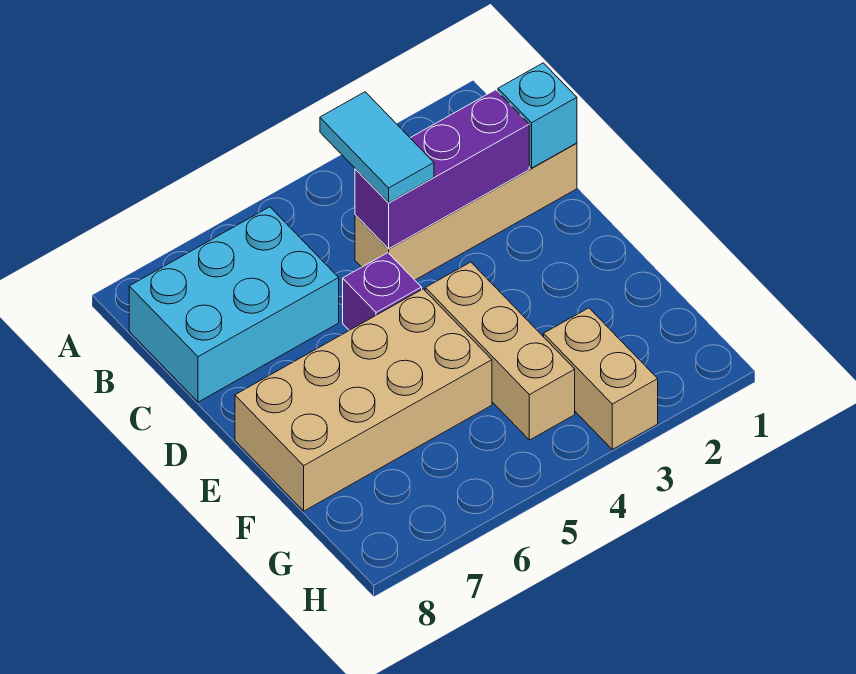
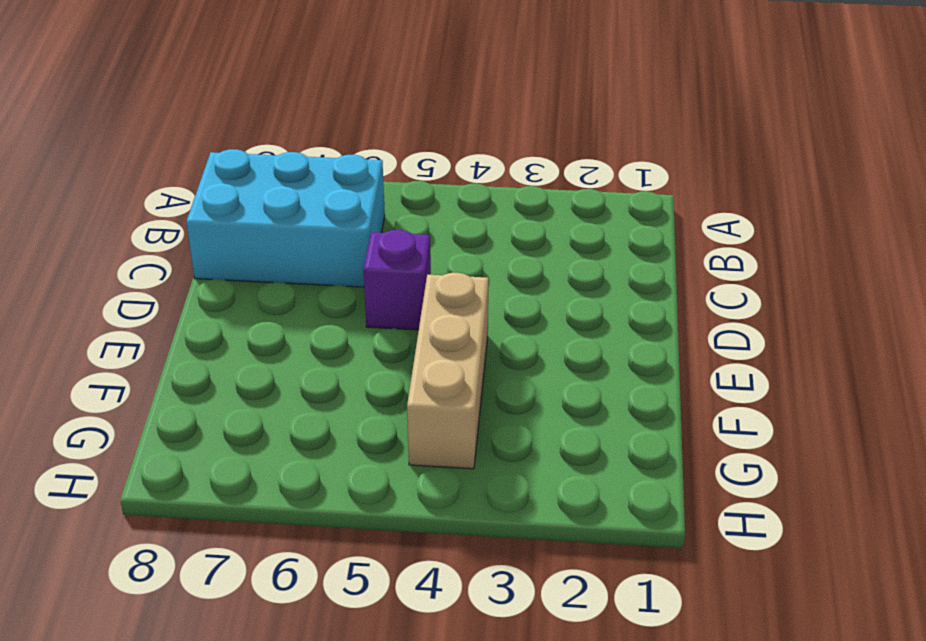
none -> tan 1x4 brick [355,143,577,280]
none -> tan 2x4 brick [235,289,492,511]

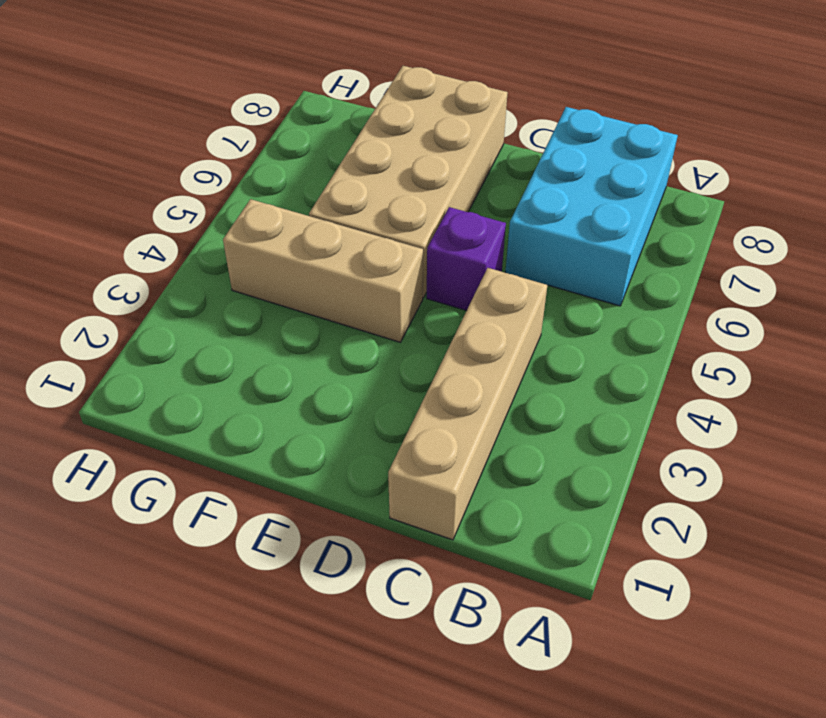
none -> tan 1x2 brick [544,308,658,449]
none -> cyan 1x1 brick [498,63,577,168]

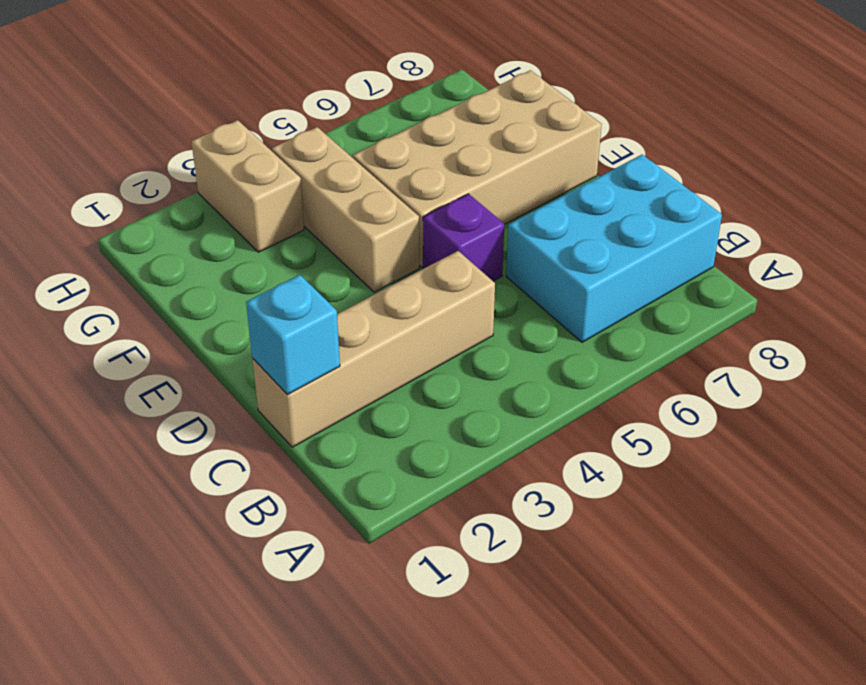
none -> purple 1x3 brick [355,90,529,249]
none -> cyan 1x2 tile [320,92,434,203]

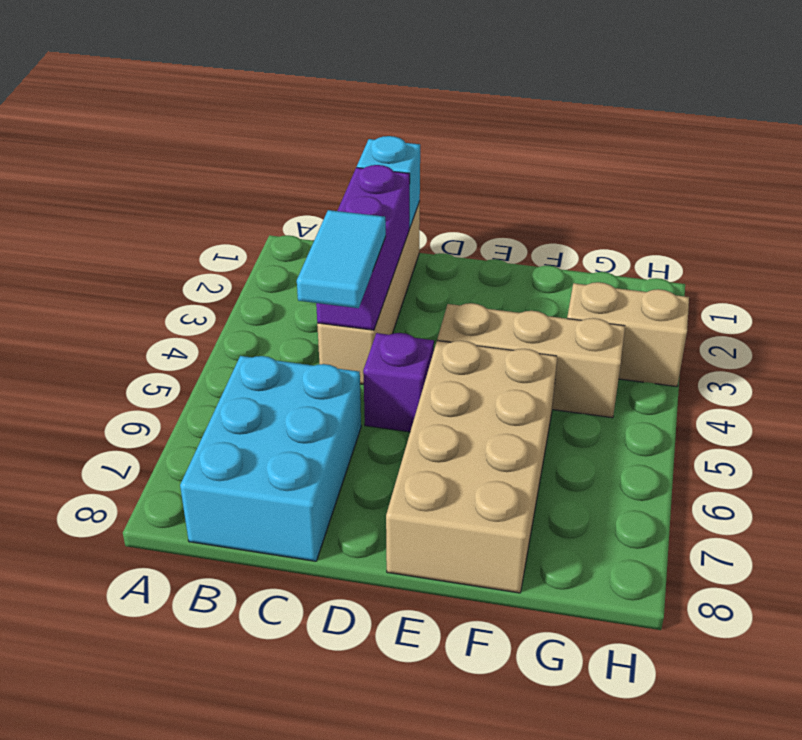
cyan 1x2 tile [297,210,386,308] -> cyan 1x2 tile turned to [320,92,434,203]

